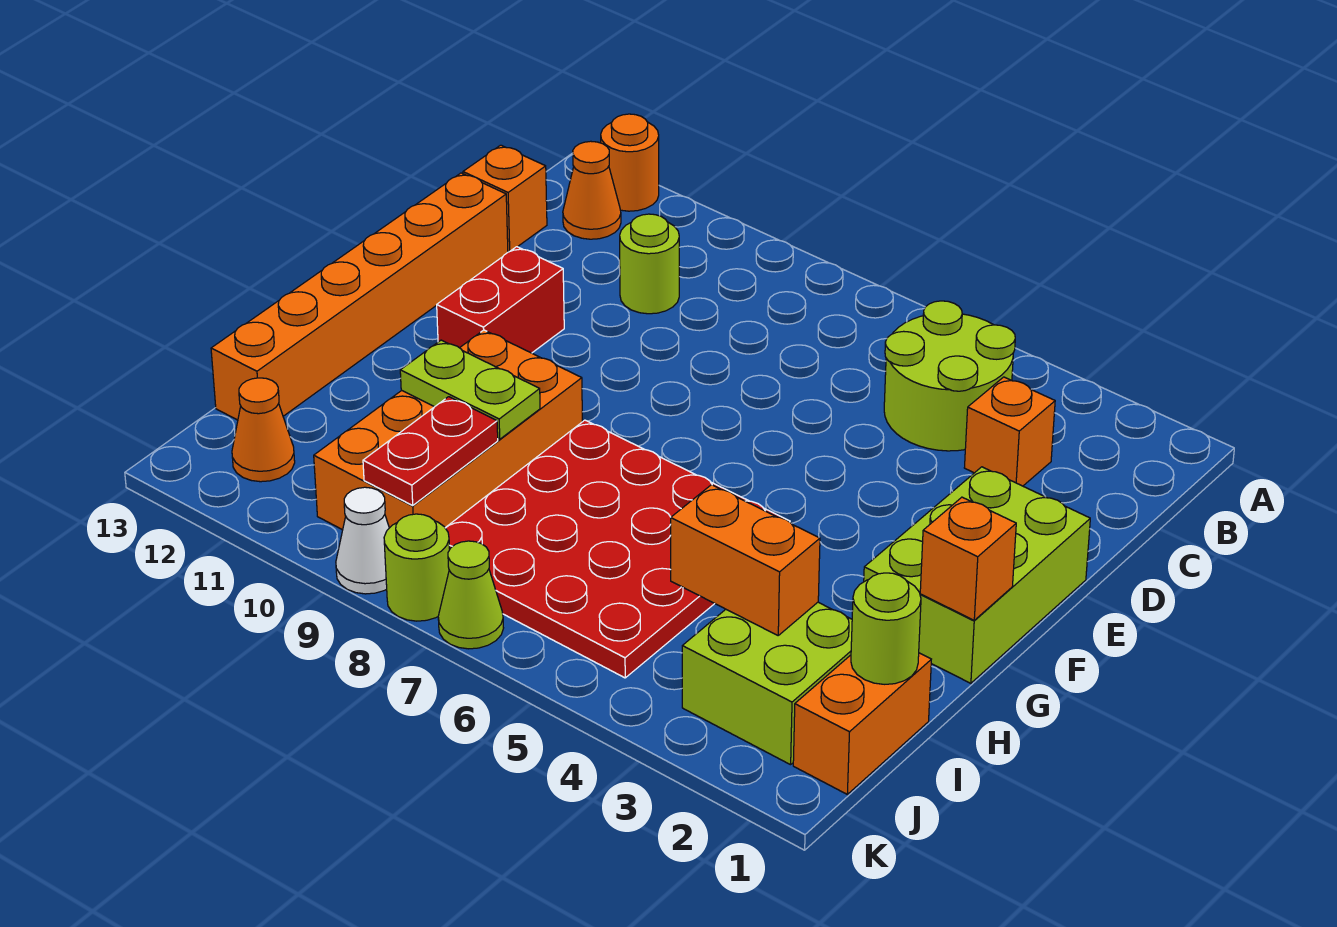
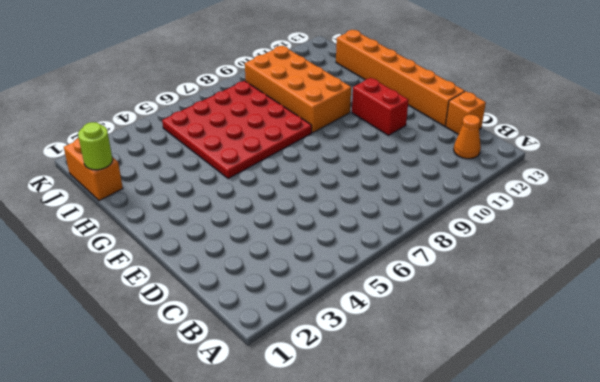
none -> orange 1x1 round brick [601,114,659,211]
none -> lime 2x2 round brick [884,301,1015,451]
none -> orange 1x1 brick [964,377,1055,486]

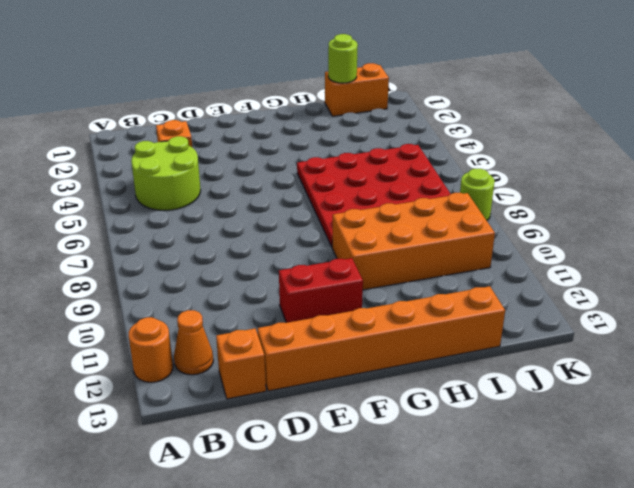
none -> lime 1x1 round brick [620,214,679,314]
none -> lime 2x3 brick [864,467,1090,683]
none -> lime 2x2 brick [682,602,852,765]

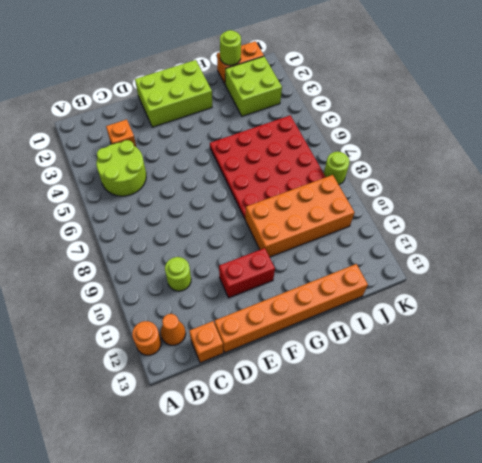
none -> orange 1x1 cone [232,378,295,482]
none -> lime 1x1 cone [438,541,503,649]
none -> white 1x1 cone [336,487,389,594]

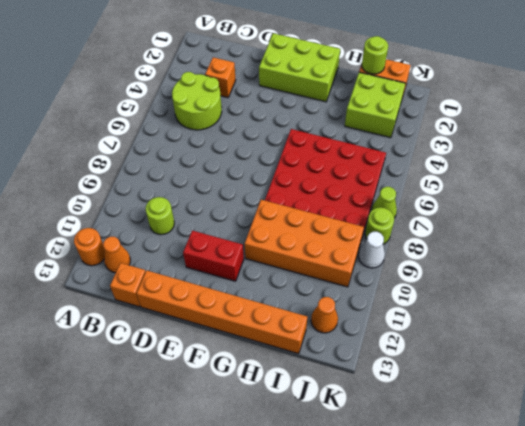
none -> orange 1x1 brick [920,497,1016,620]
none -> lime 1x2 plate [400,340,540,439]
none -> orange 1x2 brick [671,485,820,635]

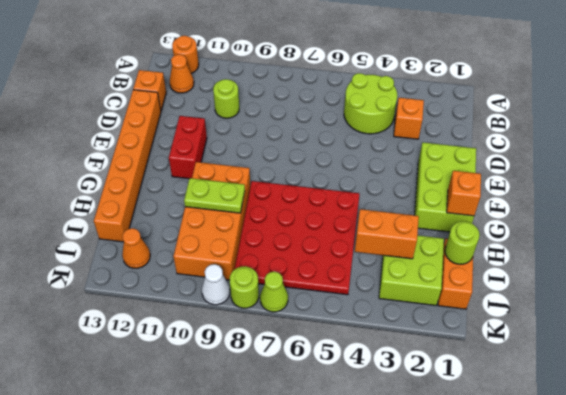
none -> red 1x2 plate [363,397,498,505]

